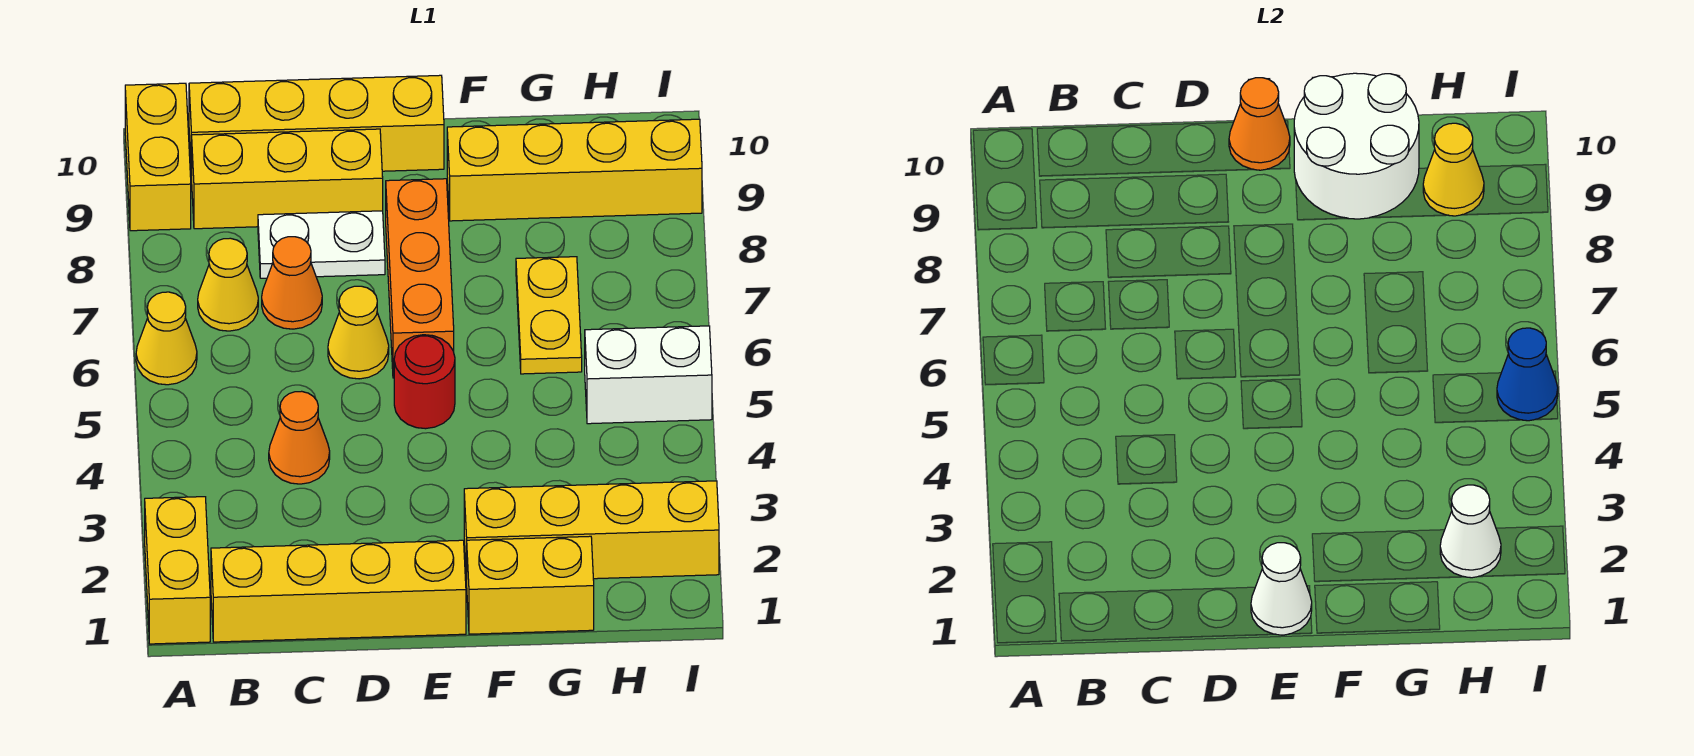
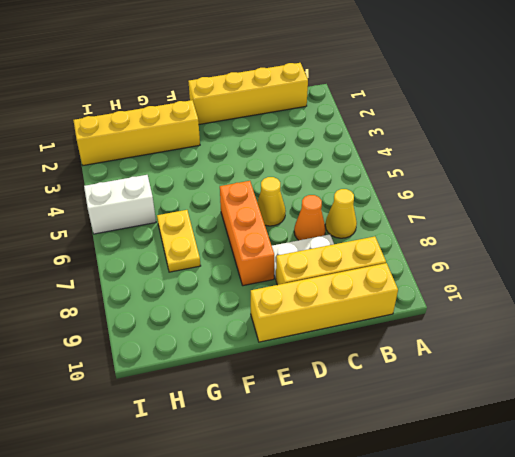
none -> yellow 1x2 brick [145,497,210,644]
none -> yellow 1x1 cone [136,292,197,385]
none -> yellow 1x2 brick [125,83,191,231]

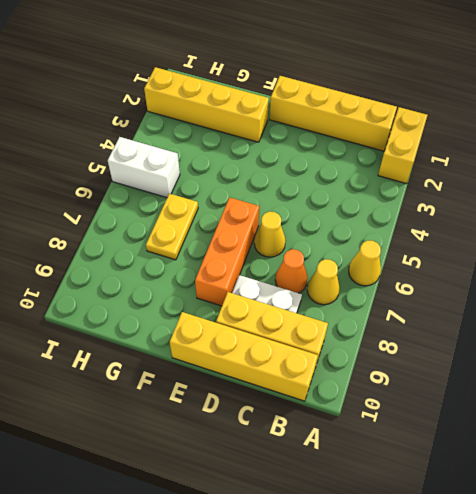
none -> yellow 1x2 brick [125,83,191,231]
none -> orange 1x1 cone [269,391,330,484]
none -> red 1x1 round brick [394,335,455,429]

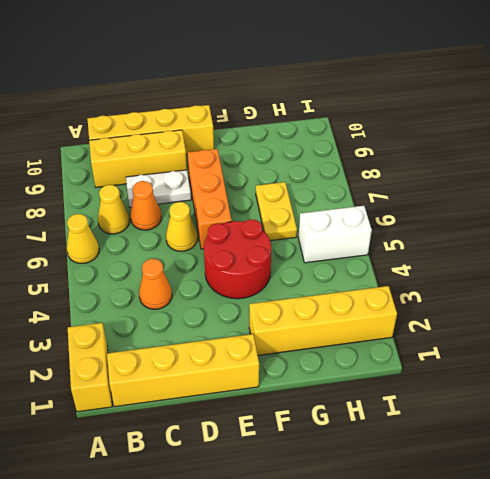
red 2x2 round brick [204,219,271,299] -> red 1x1 round brick [394,335,455,429]
none -> yellow 1x2 brick [125,83,191,231]
none -> yellow 1x2 brick [467,536,594,634]
none -> yellow 1x4 brick [447,119,702,221]

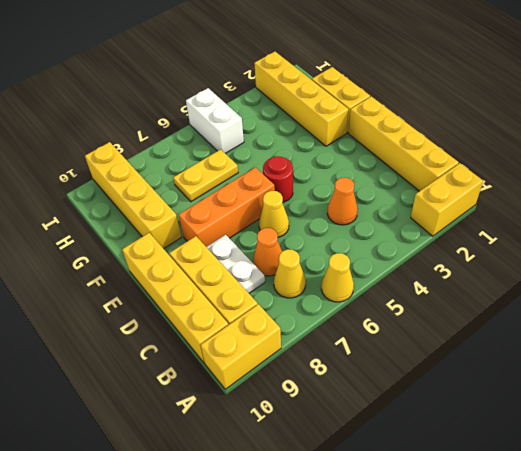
none -> white 1x1 cone [1251,543,1312,635]
none -> orange 1x1 cone [1229,78,1290,170]
none -> white 2x2 round brick [1294,73,1419,219]

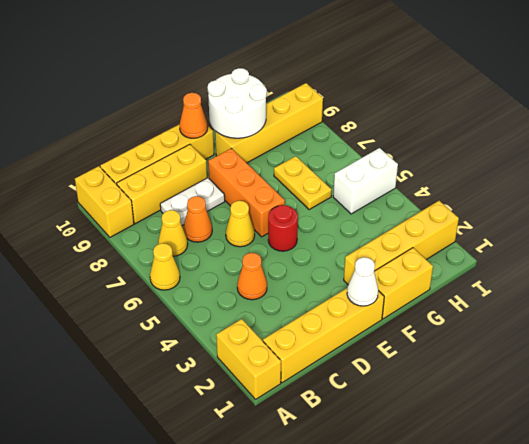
none -> white 1x1 cone [1440,485,1501,578]
none -> yellow 1x1 cone [1423,123,1484,216]
none -> blue 1x1 cone [1497,328,1558,421]

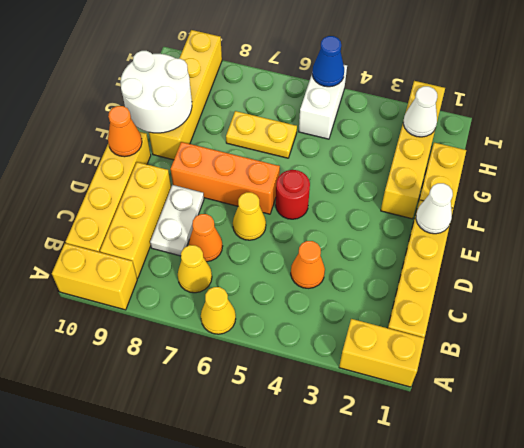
none -> yellow 1x1 cone [1423,123,1484,216]

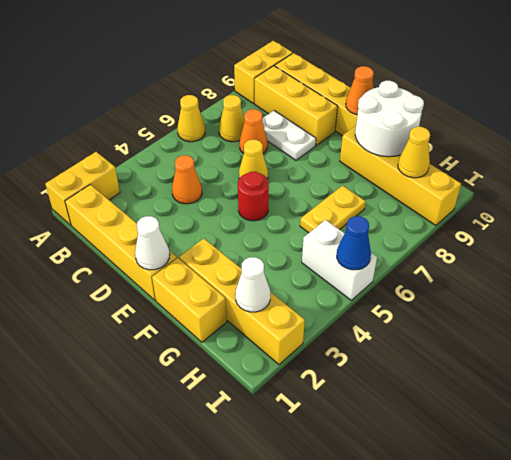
none -> orange 1x3 brick [386,179,454,378]

